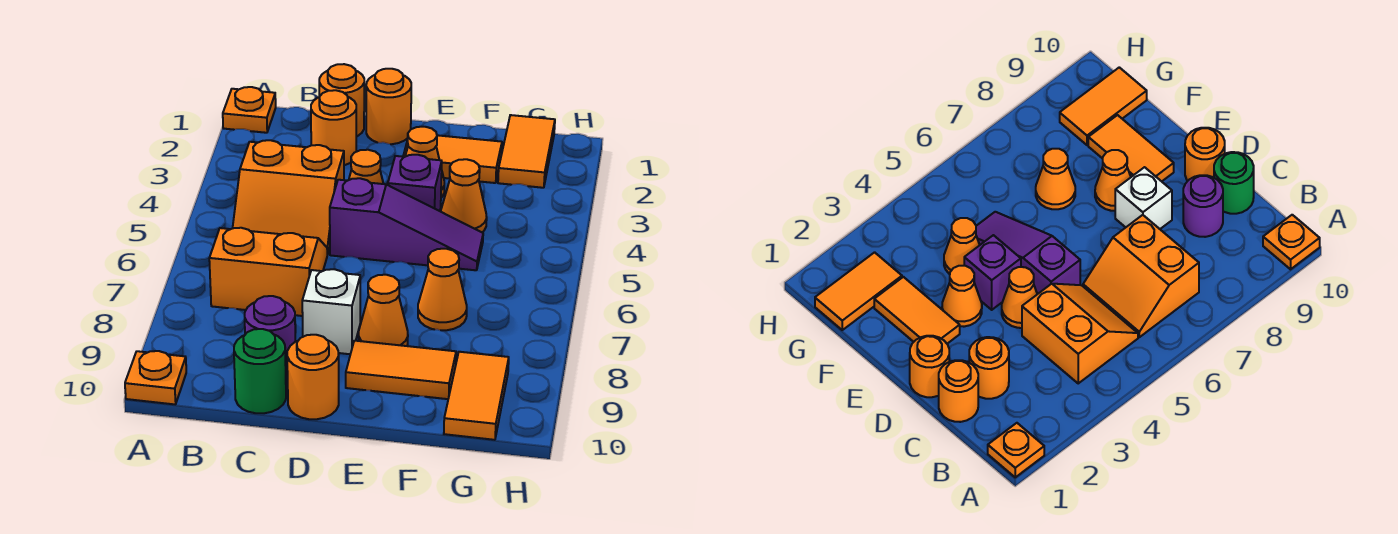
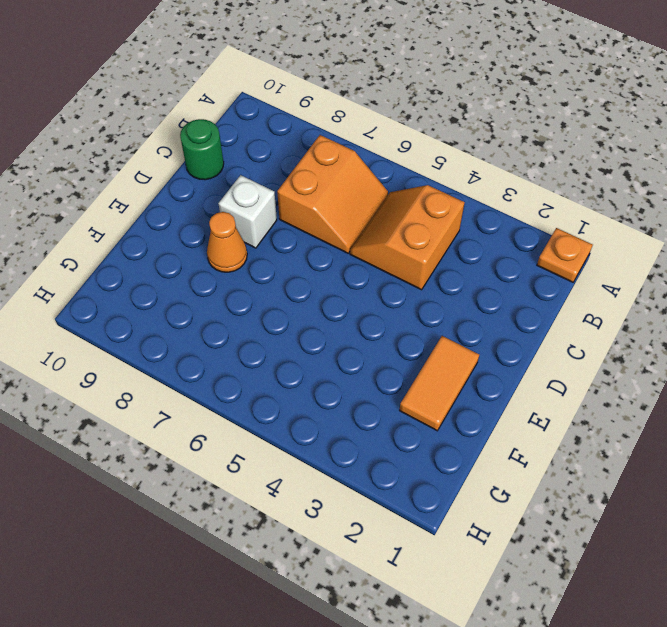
none -> orange 1x1 plate [125,351,186,404]
none -> orange 1x1 round brick [319,64,364,137]
none -> orange 1x1 round brick [311,90,356,165]

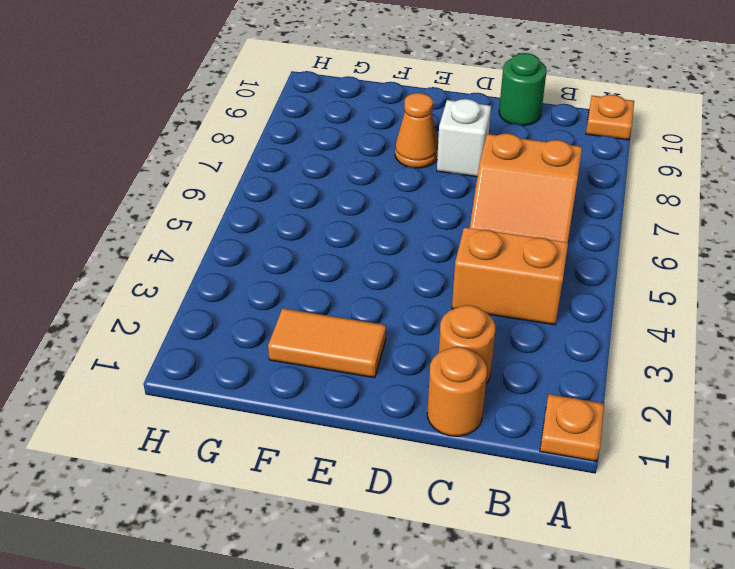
none -> purple 1x1 round brick [245,296,295,376]
none -> orange 1x1 round brick [366,69,411,144]
none -> orange 1x1 cone [349,150,383,184]

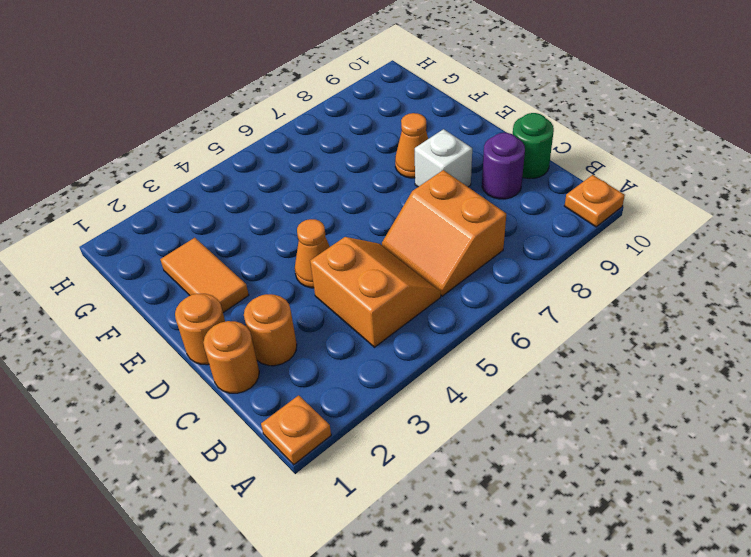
none -> purple 1x3 slope [330,178,483,270]
none -> orange 1x1 round brick [287,335,339,419]
none -> orange 1x1 cone [405,127,444,198]

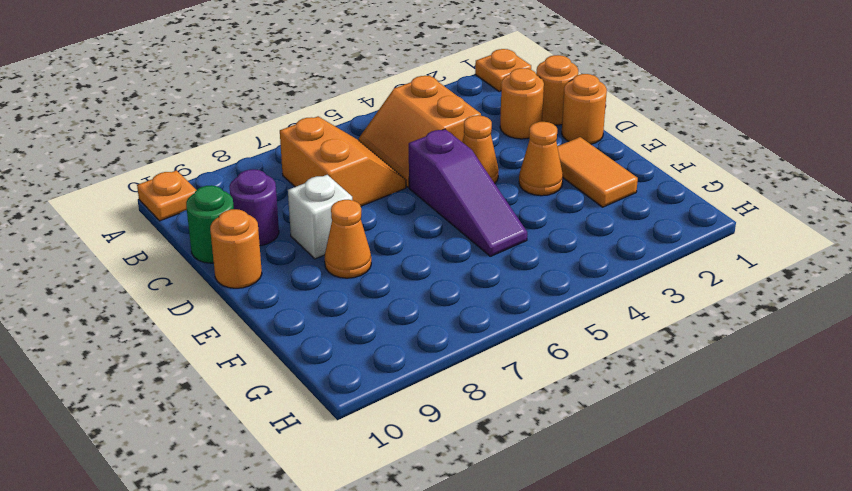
none -> purple 1x1 brick [388,155,442,211]
none -> orange 1x2 tile [346,341,456,399]
none -> orange 1x1 cone [441,159,487,232]

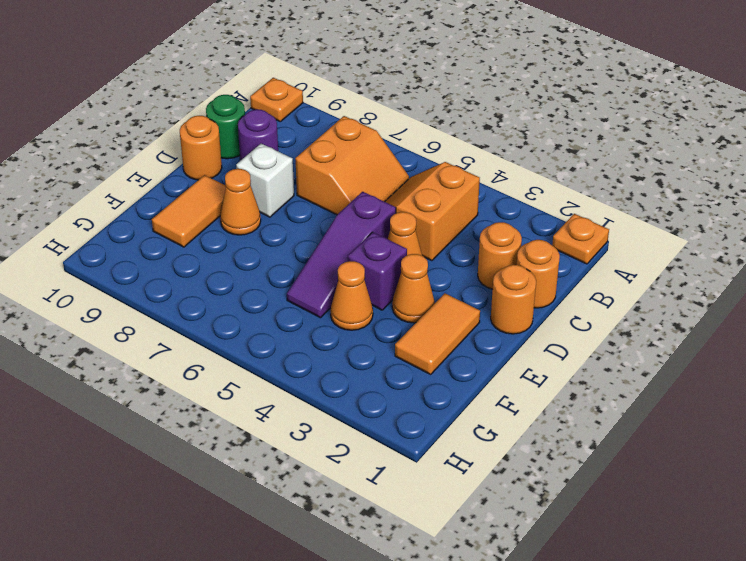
none -> orange 1x1 cone [418,249,467,330]
none -> orange 1x2 tile [498,115,555,188]
none -> orange 1x2 tile [444,352,509,440]

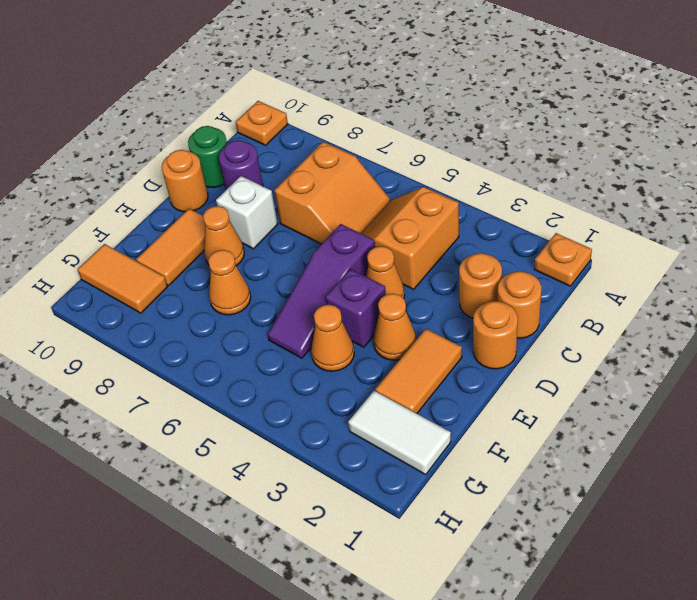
white 1x2 tile [348,391,451,475] -> orange 1x2 tile [498,115,555,188]

